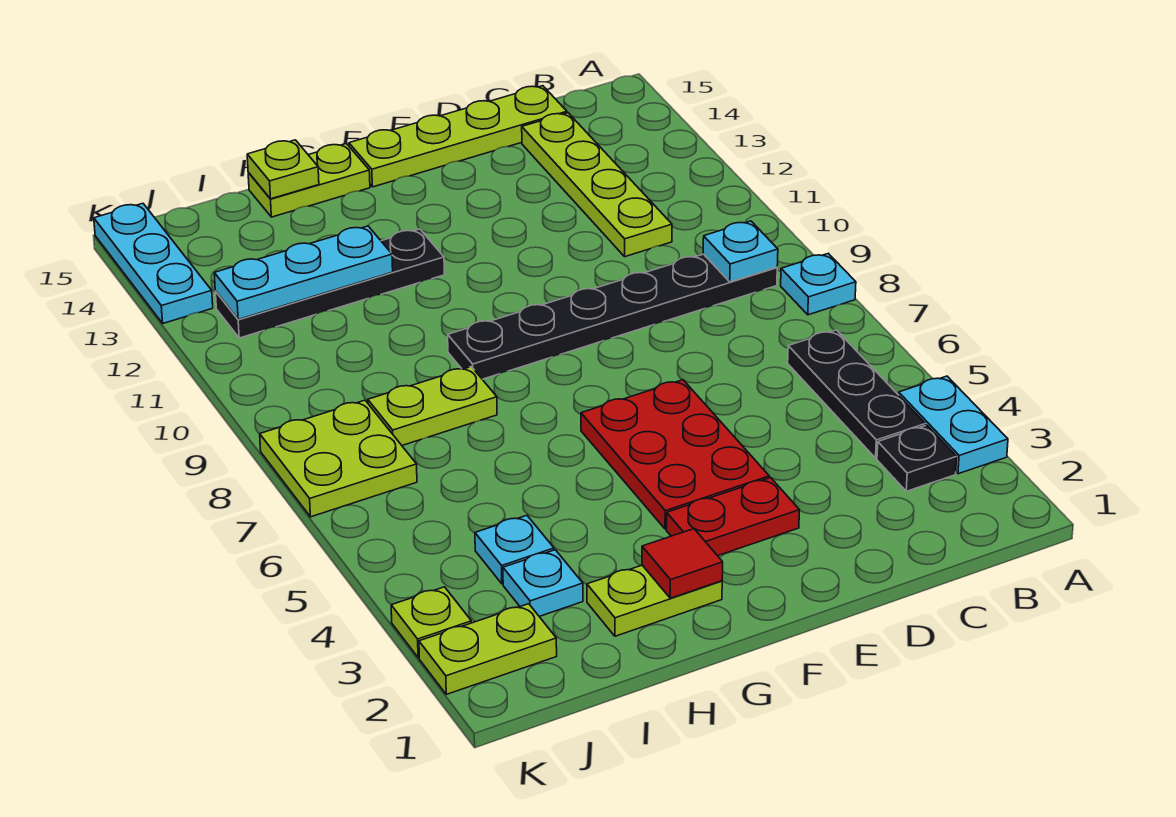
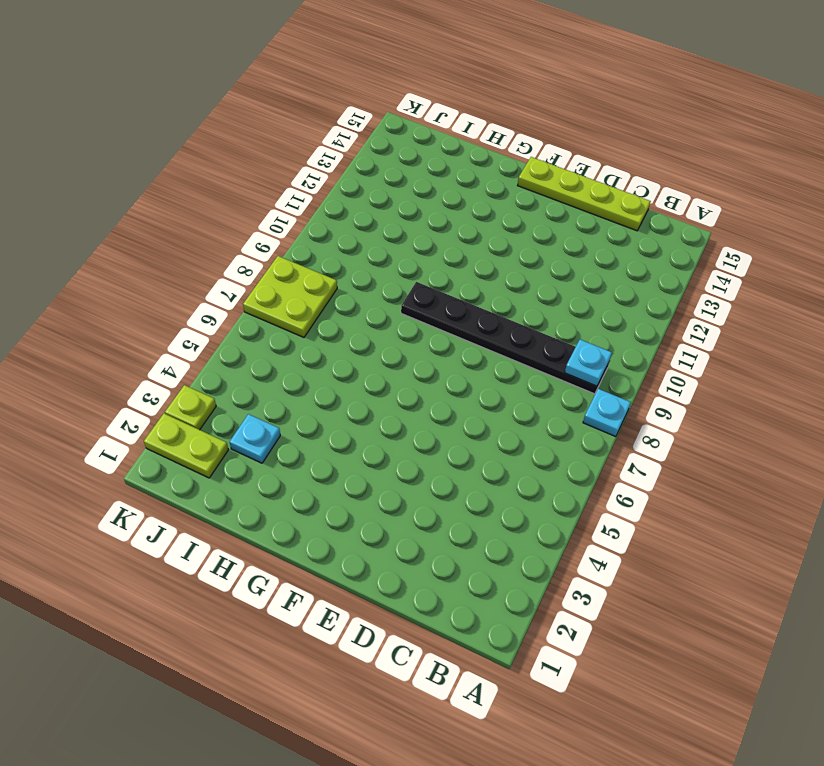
none -> cyan 1x2 plate [899,376,1008,474]
none -> black 1x1 plate [877,425,957,491]
none -> black 1x3 plate [788,330,925,458]

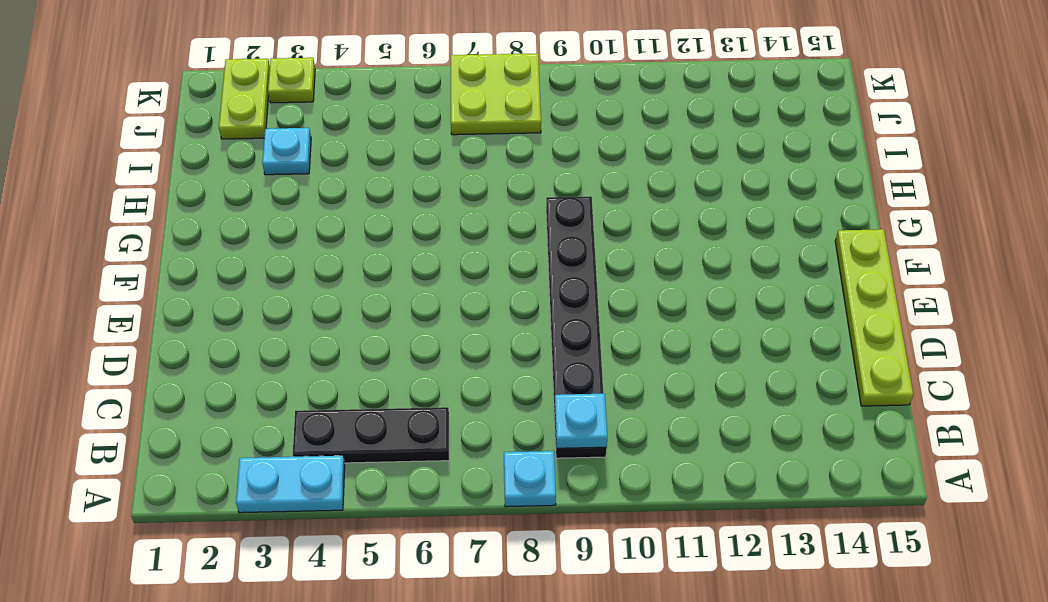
none -> black 1x1 plate [877,425,957,491]
none -> lime 1x4 plate [522,113,672,257]
none -> red 1x2 plate [666,478,799,556]

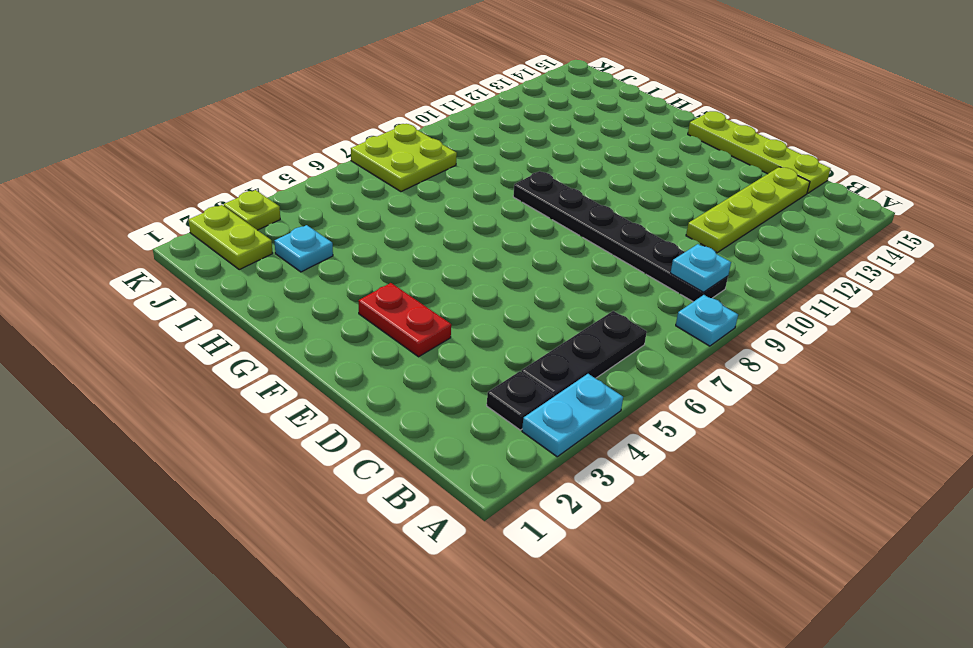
none -> red 2x3 plate [581,380,769,529]
none -> lime 1x2 plate [587,565,722,636]
none -> black 1x4 plate [215,229,444,338]

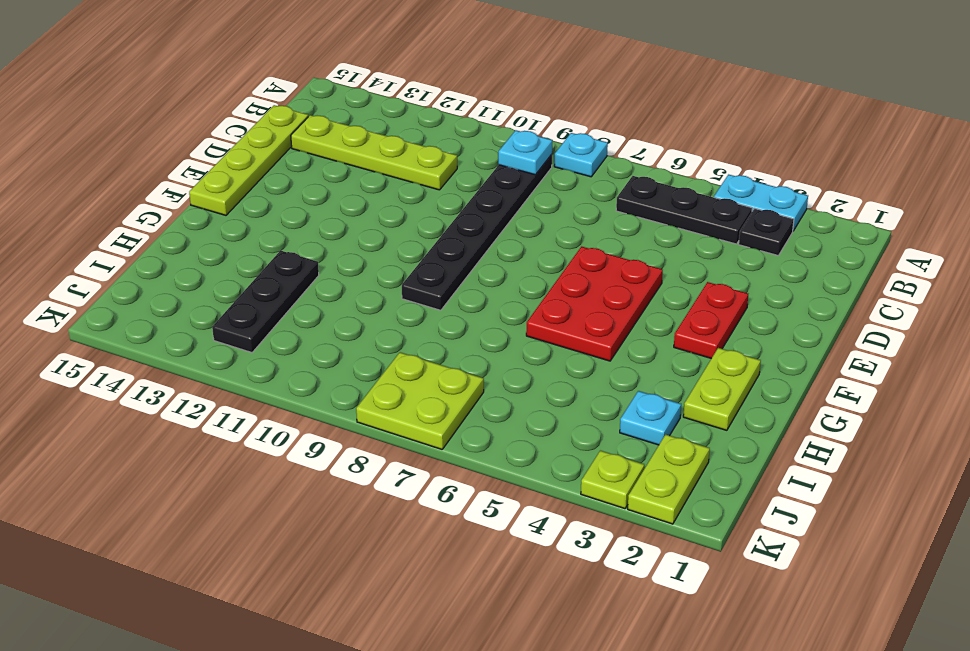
red 2x3 plate [526,247,663,361] -> red 2x3 plate turned to [581,380,769,529]
black 1x3 plate [212,251,319,353] -> black 1x4 plate [215,229,444,338]
none -> lime 1x2 plate [248,144,370,217]
none -> lime 1x2 plate [368,367,497,445]
none -> cyan 1x1 plate [475,515,554,584]

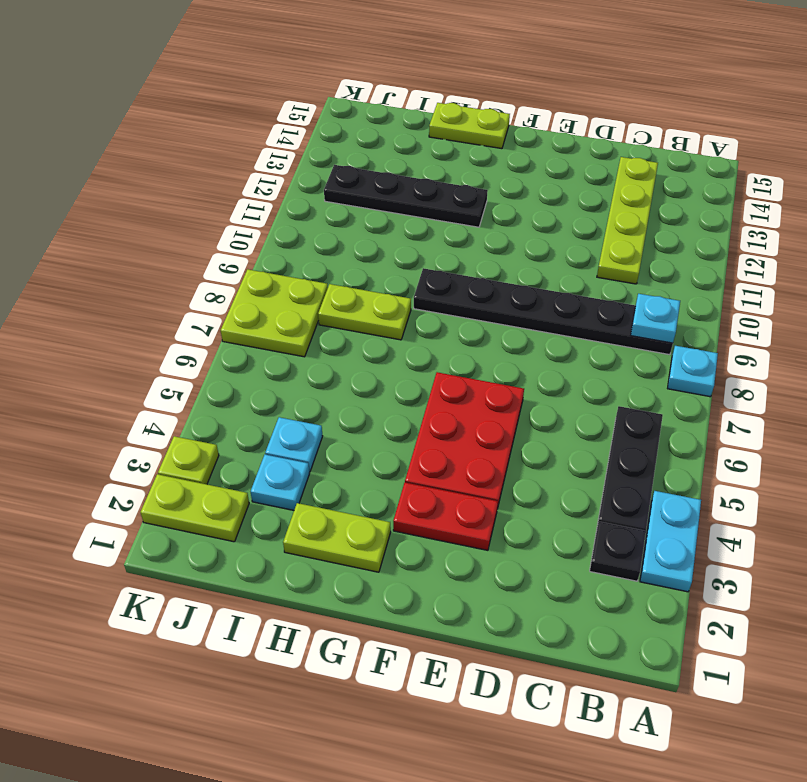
none -> lime 1x4 plate [349,86,567,187]
none -> cyan 1x3 plate [94,203,213,323]
none -> red 1x1 tile [642,529,723,598]

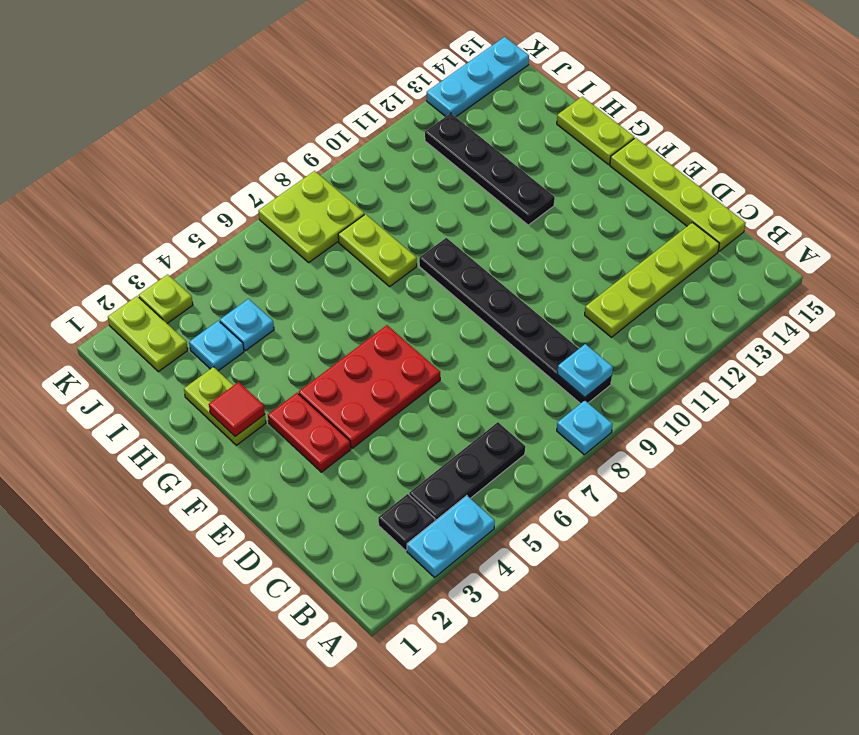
none -> cyan 1x3 plate [214,226,393,319]
none -> lime 1x1 plate [247,140,319,199]

